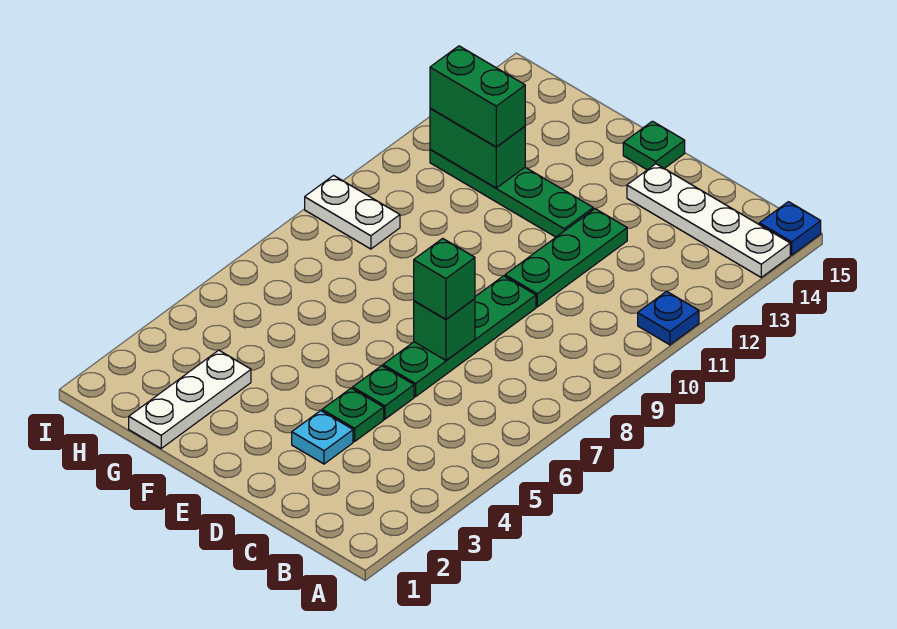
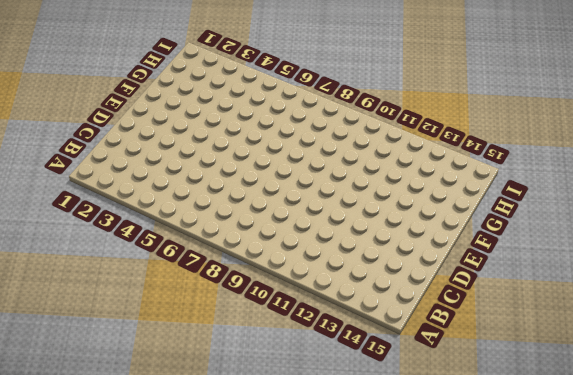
none -> blue 1x1 plate [638,291,699,345]
none -> white 1x4 plate [627,164,790,277]
none -> blue 1x1 plate [759,202,821,255]

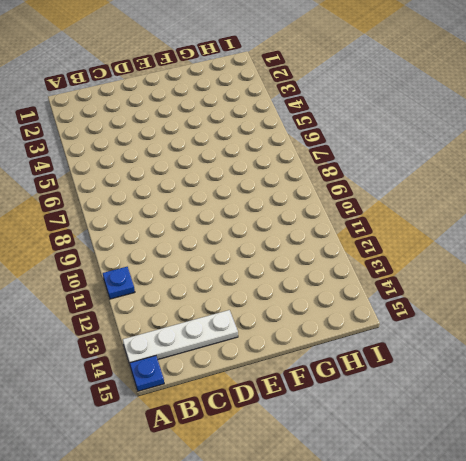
none -> cyan 1x1 plate [292,411,353,464]
none -> green 1x1 plate [322,388,384,442]
none -> green 1x1 plate [353,366,414,419]

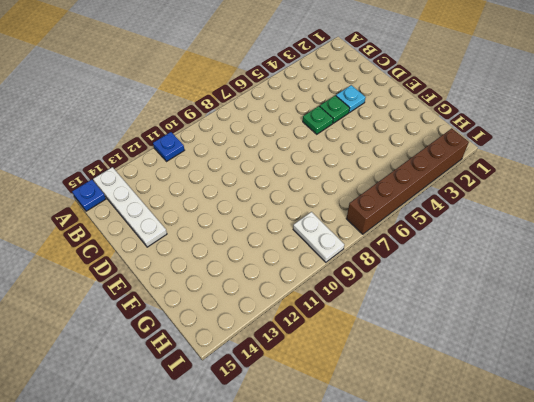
brown 1x6 brick [346,128,469,234] -> none
none -> green 1x4 plate [383,276,536,397]
none -> green 1x3 plate [505,209,627,307]
none -> green 1x4 plate [430,149,593,237]

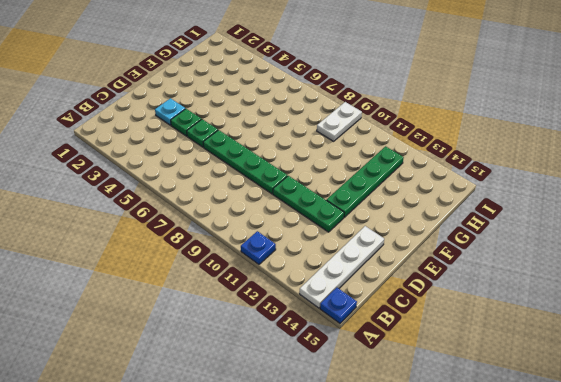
none -> green 1x1 plate [623,121,685,170]
none -> white 1x3 plate [129,350,251,448]
none -> green 1x1 brick [414,299,475,360]

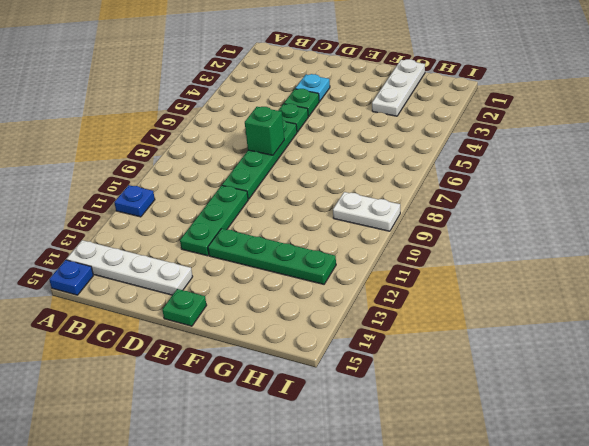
none -> green 1x2 brick [430,108,525,188]
none -> green 1x1 brick [414,238,475,319]
none -> green 1x2 brick [430,46,525,147]

